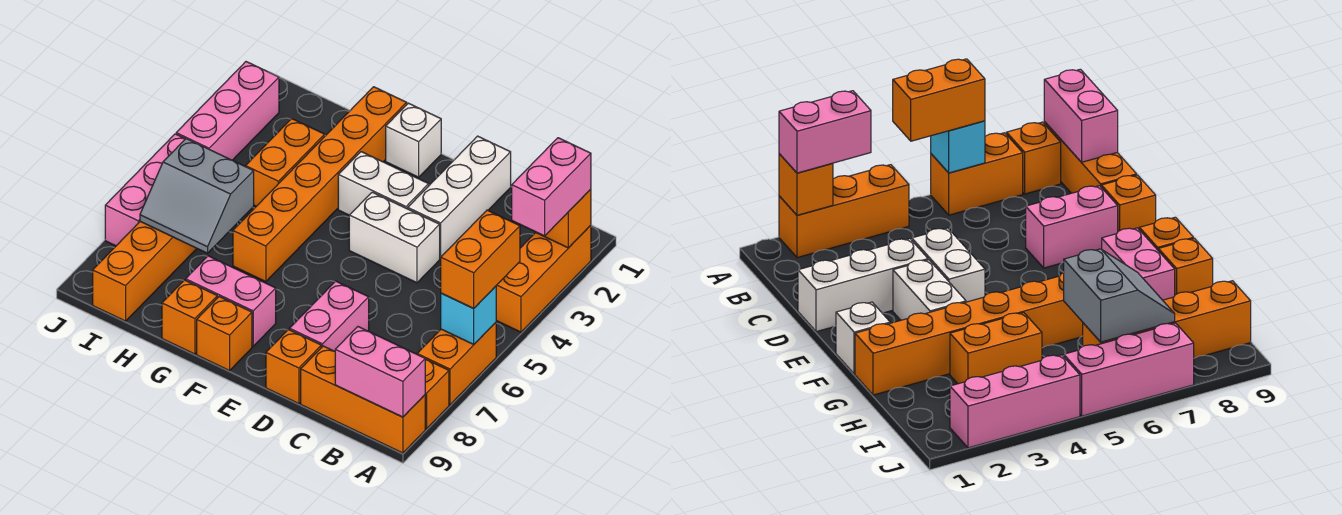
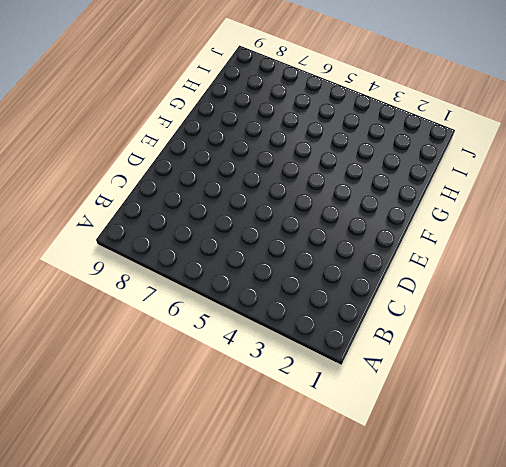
none -> orange 1x3 brick [496,225,591,332]
none -> orange 1x2 brick [417,323,496,405]
none -> orange 1x1 brick [425,360,449,429]

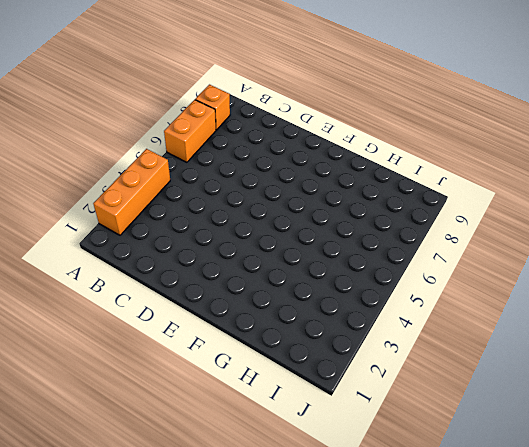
none -> orange 1x3 brick [301,346,425,453]
none -> white 1x3 brick [408,136,511,259]
none -> white 1x2 brick [349,192,440,283]

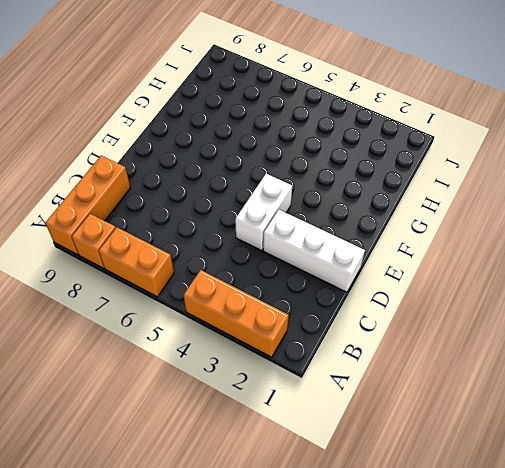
none -> pink 1x2 brick [290,281,369,351]
none -> orange 1x1 brick [266,330,321,404]
none -> white 1x2 brick [338,152,429,215]

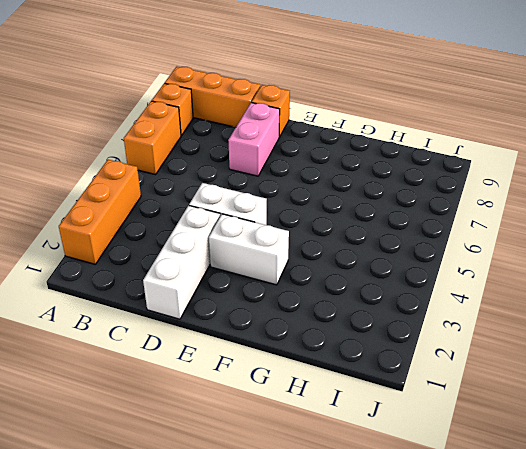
none -> white 1x1 brick [386,103,441,177]
none -> pink 1x2 brick [186,256,276,346]
none -> orange 1x1 brick [197,297,252,371]

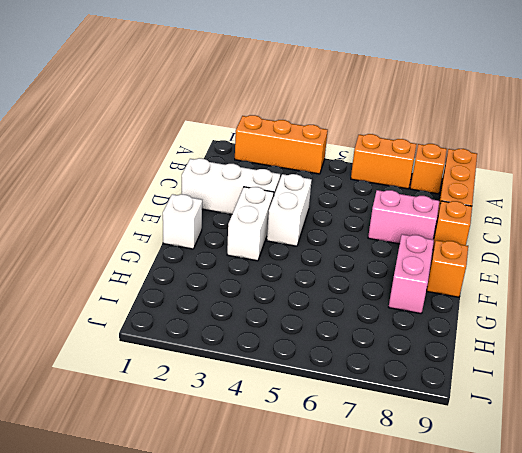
none -> orange 1x6 brick [233,87,407,282]
none -> orange 1x1 brick [162,280,217,354]
none -> orange 1x2 brick [245,119,325,206]

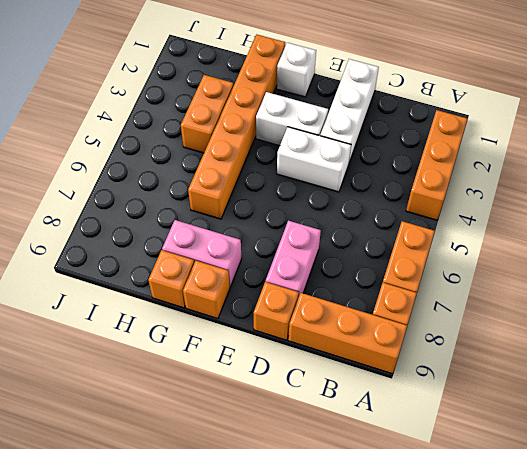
none -> orange 1x4 brick [93,222,197,321]
none -> pink 1x3 brick [176,62,279,160]
none -> pink 1x3 brick [105,134,185,246]

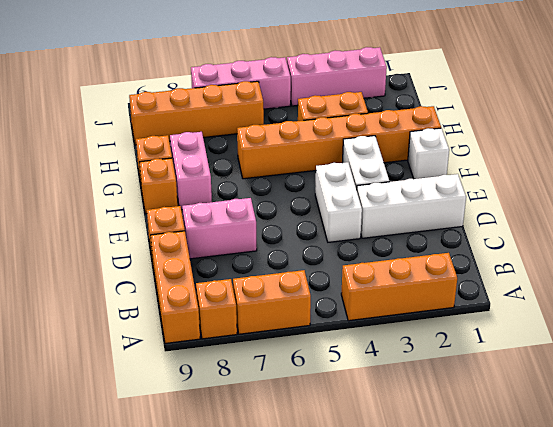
none -> orange 1x1 brick [536,189,591,248]
none -> cyan 1x1 brick [441,286,496,344]
none -> pink 1x2 brick [335,327,426,417]

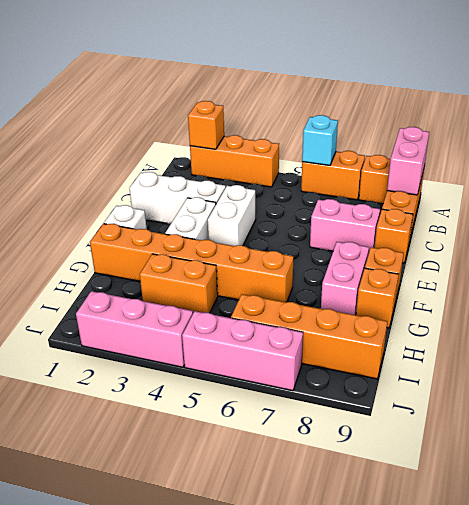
none -> grey 2x2 slope [140,139,254,253]
none -> pink 1x2 brick [512,138,591,236]
none -> orange 1x2 brick [441,210,520,308]

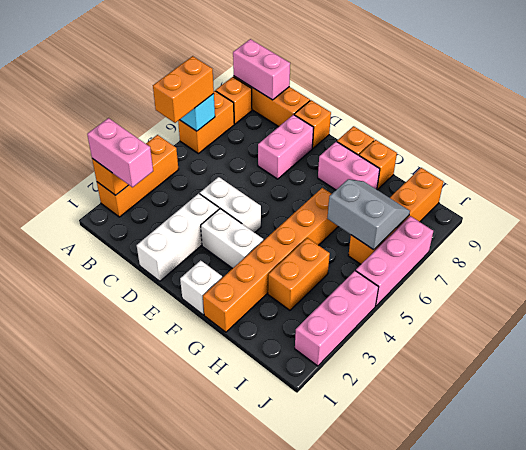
pink 1x2 brick [87,118,153,187] -> pink 1x2 brick turned to [512,138,591,236]

